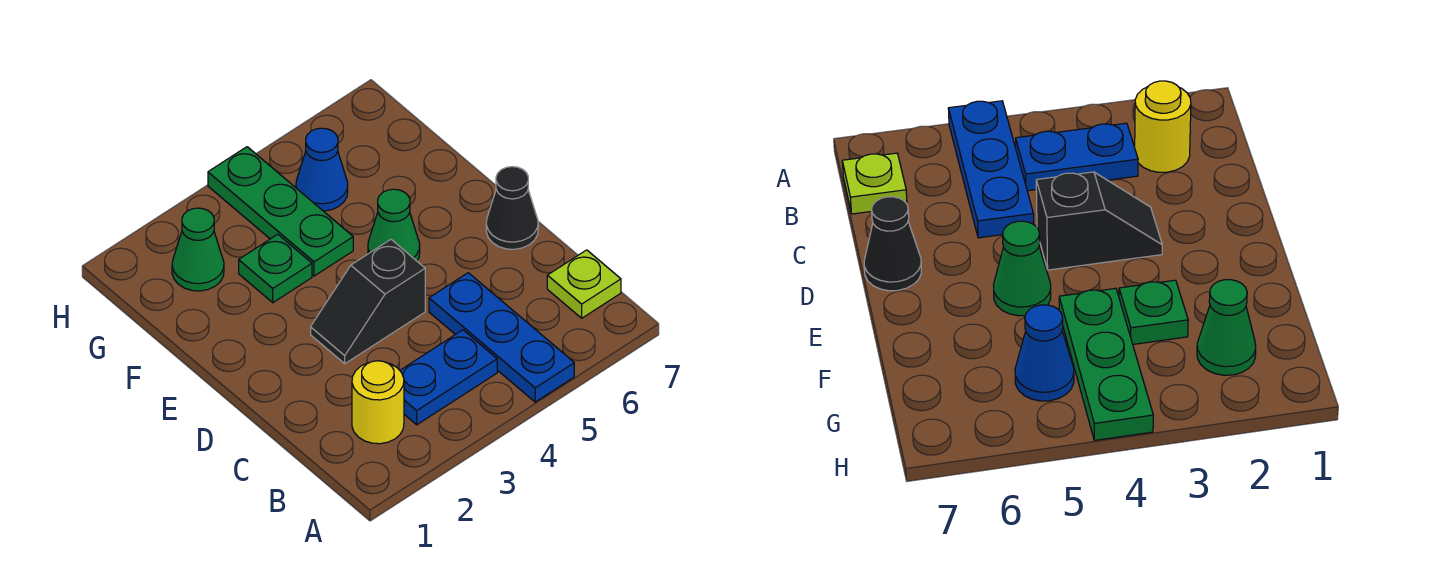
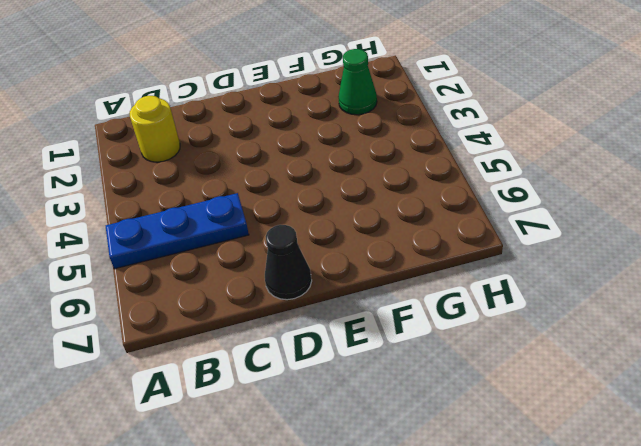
none -> blue 1x2 plate [400,330,497,425]
none -> lime 1x1 plate [547,250,621,318]

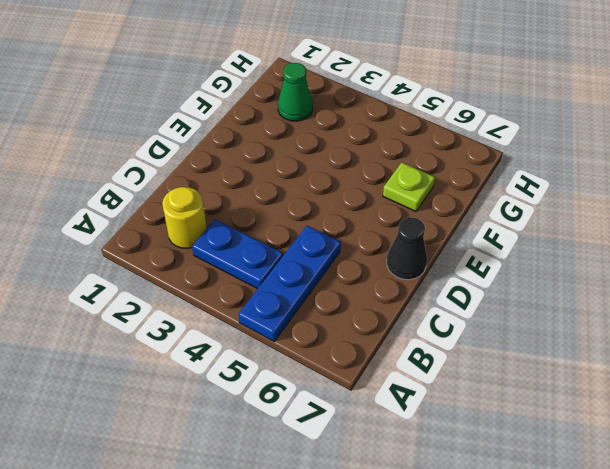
lime 1x1 plate [383,163,435,212] -> lime 1x1 plate moved to [547,250,621,318]
none -> black 1x2 slope [311,240,425,364]
none -> green 1x1 cone [368,189,420,261]

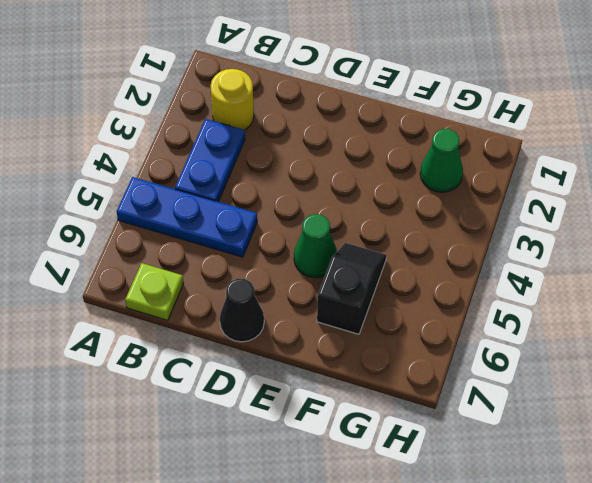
black 1x2 slope [317,243,387,334] -> black 1x2 slope moved to [311,240,425,364]
none -> green 1x1 plate [239,234,312,303]
none -> green 1x3 plate [208,147,353,276]

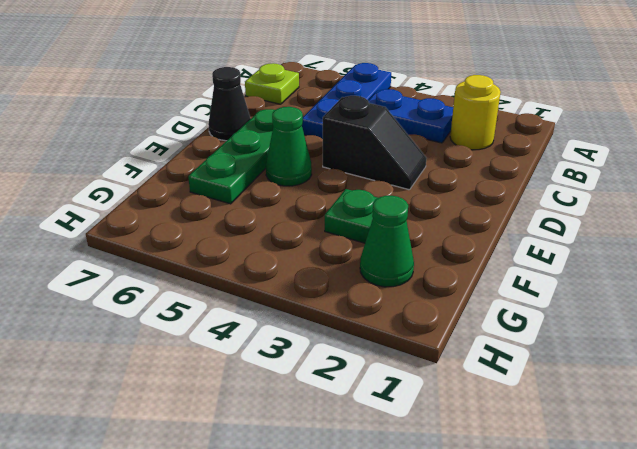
green 1x3 plate [188,109,275,204] -> green 1x3 plate moved to [208,147,353,276]
none -> blue 1x1 cone [296,128,348,211]

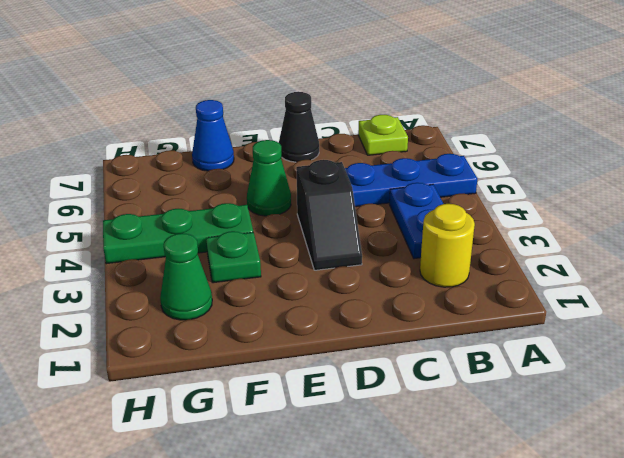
blue 1x1 cone [192,100,234,171] -> blue 1x1 cone moved to [296,128,348,211]

